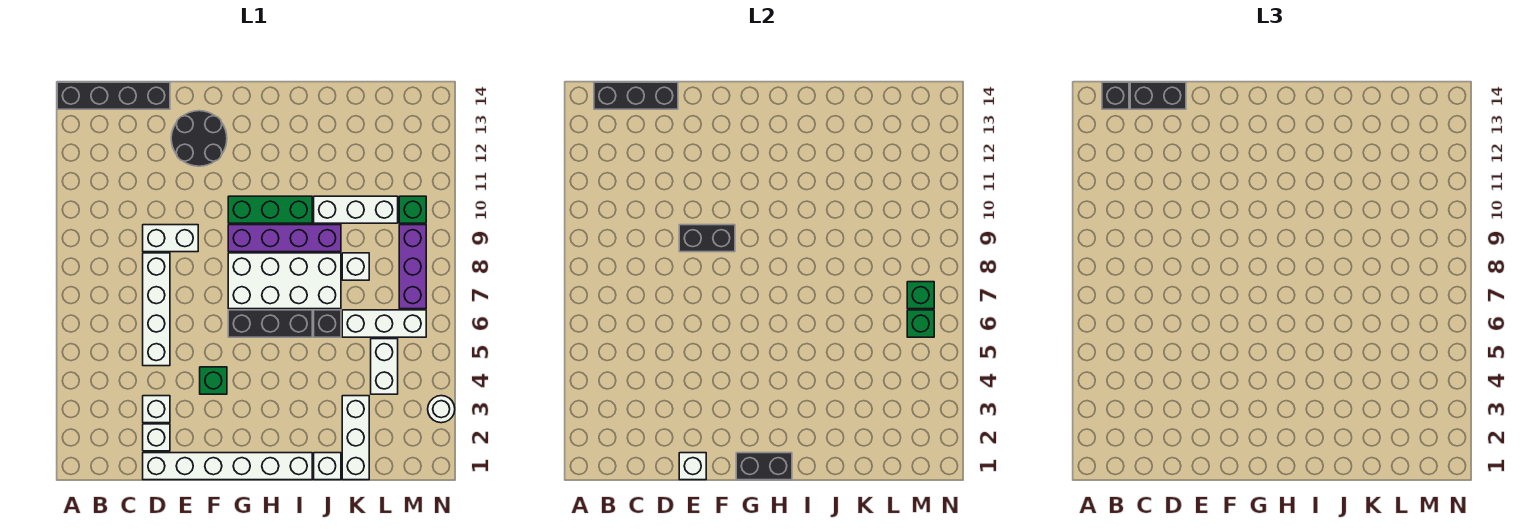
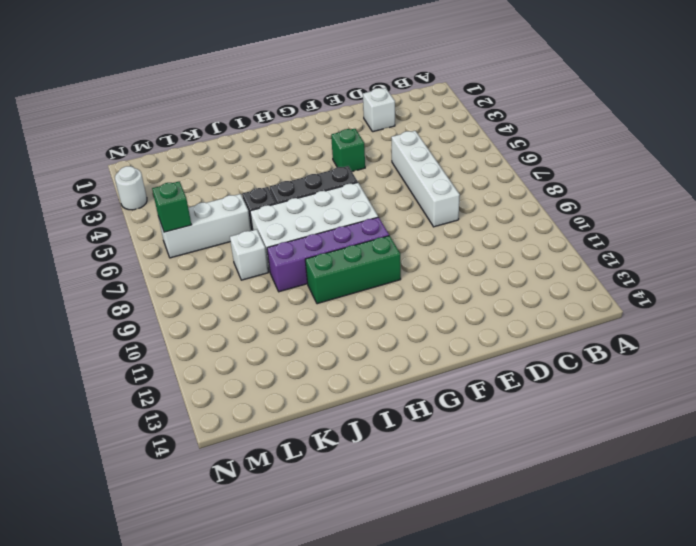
none -> black 1x4 brick [57,82,170,109]
none -> white 1x6 brick [143,453,312,480]
none -> white 1x1 brick [143,396,170,423]
none -> white 1x2 brick [143,225,198,252]

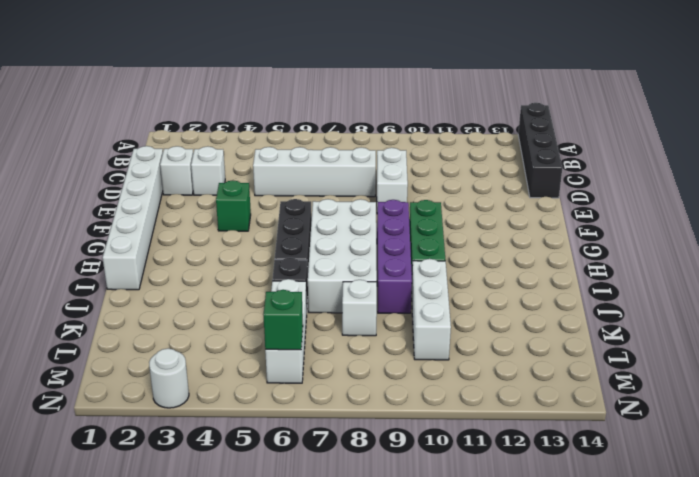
none -> black 2x2 round brick [171,111,227,166]
none -> white 1x1 brick [314,453,341,480]
none -> white 1x3 brick [342,396,369,480]
none -> white 1x2 brick [371,339,398,394]

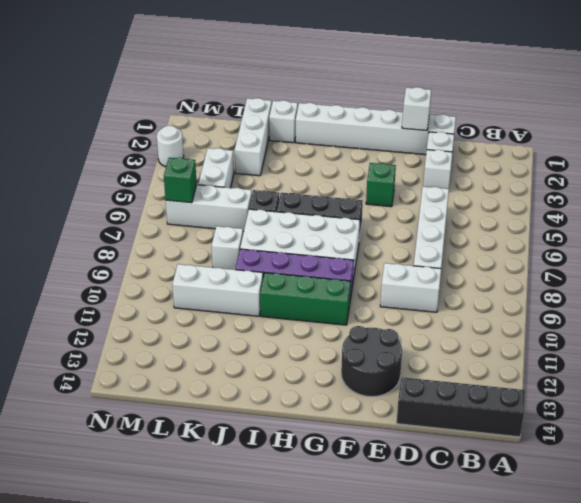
none -> purple 1x3 brick [399,225,426,309]
none -> green 1x1 brick [399,196,426,223]
none -> black 1x3 brick [594,82,678,109]
none -> black 1x2 brick [679,225,735,252]

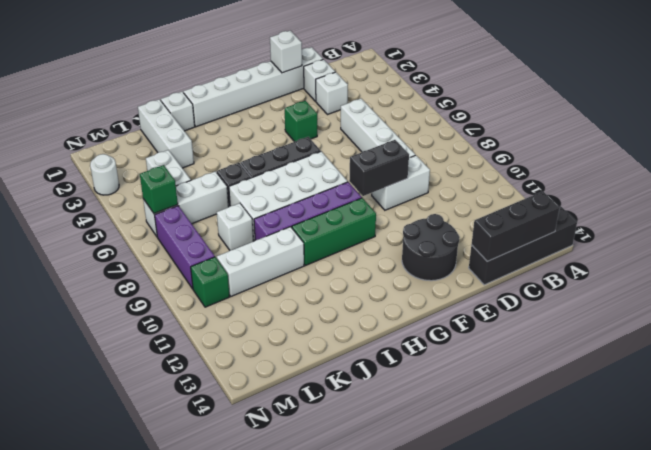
none -> black 1x2 brick [736,453,792,480]
none -> green 1x1 brick [907,282,934,309]
none -> black 1x1 brick [1102,82,1129,109]
none -> black 1x2 brick [1130,82,1186,109]

